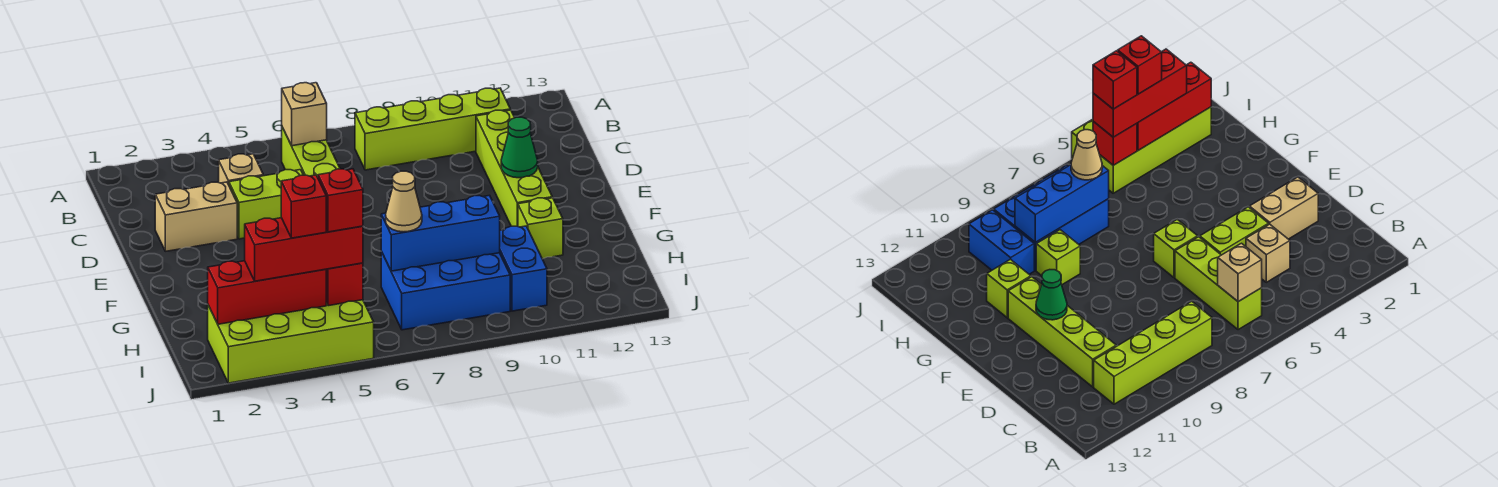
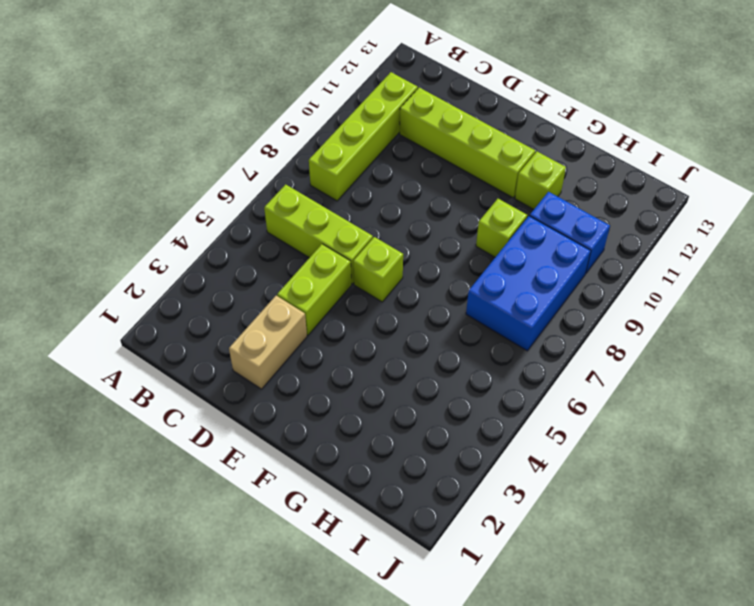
none -> tan 1x1 brick [219,154,263,185]
none -> lime 2x4 brick [208,300,374,383]
none -> tan 1x1 brick [282,83,327,146]

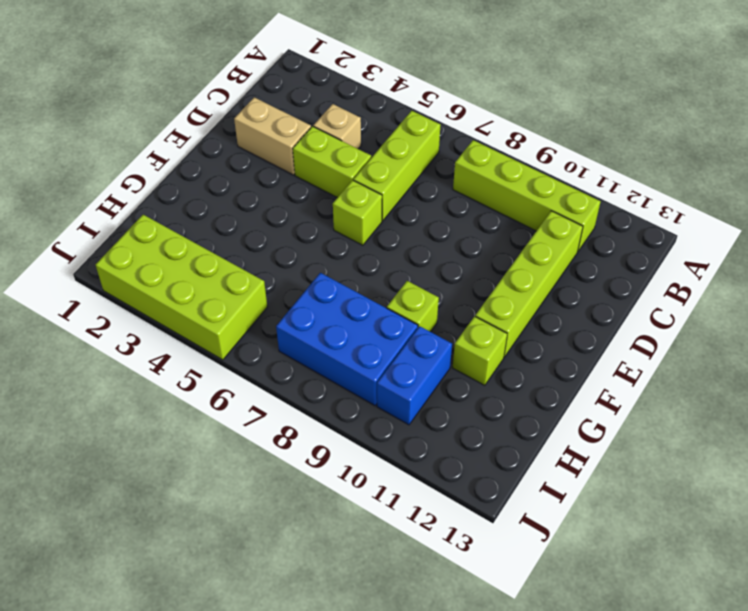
none -> tan 1x1 brick [282,83,327,146]
none -> green 1x1 cone [501,117,538,178]
none -> blue 1x3 brick [381,195,500,271]

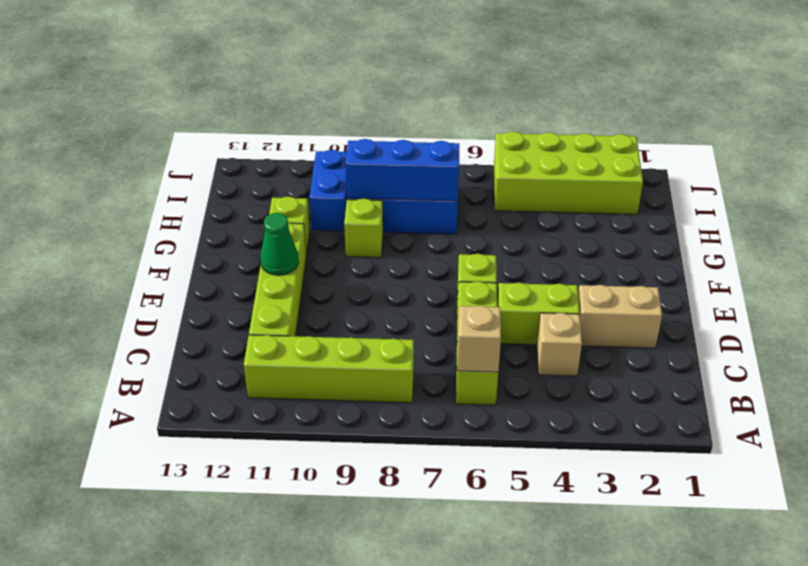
none -> red 1x3 brick [208,261,326,324]
none -> red 1x1 brick [326,263,363,306]
none -> tan 1x1 cone [386,171,422,232]

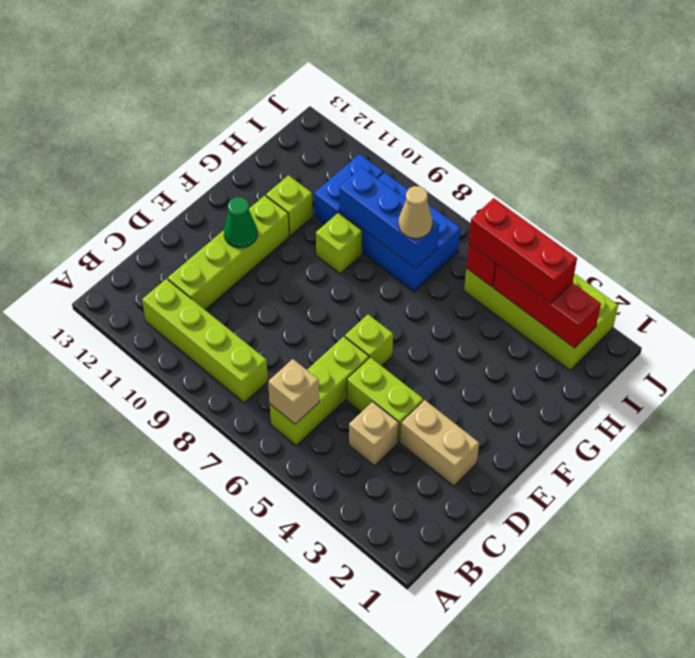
none -> red 1x1 brick [281,175,326,238]
none -> red 1x1 brick [318,169,363,232]

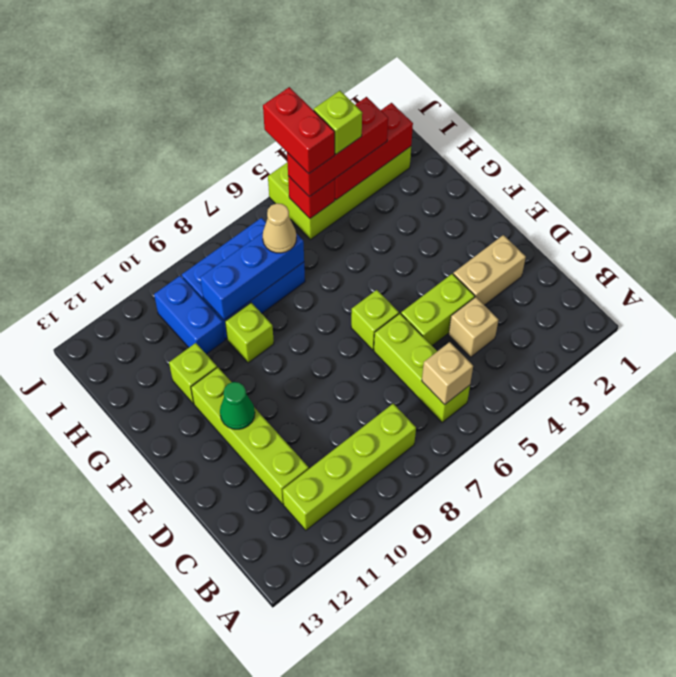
lime 1x1 brick [314,91,362,154] -> red 1x1 brick [281,175,326,238]
red 1x2 brick [263,87,335,174] -> red 1x1 brick [318,169,363,232]

